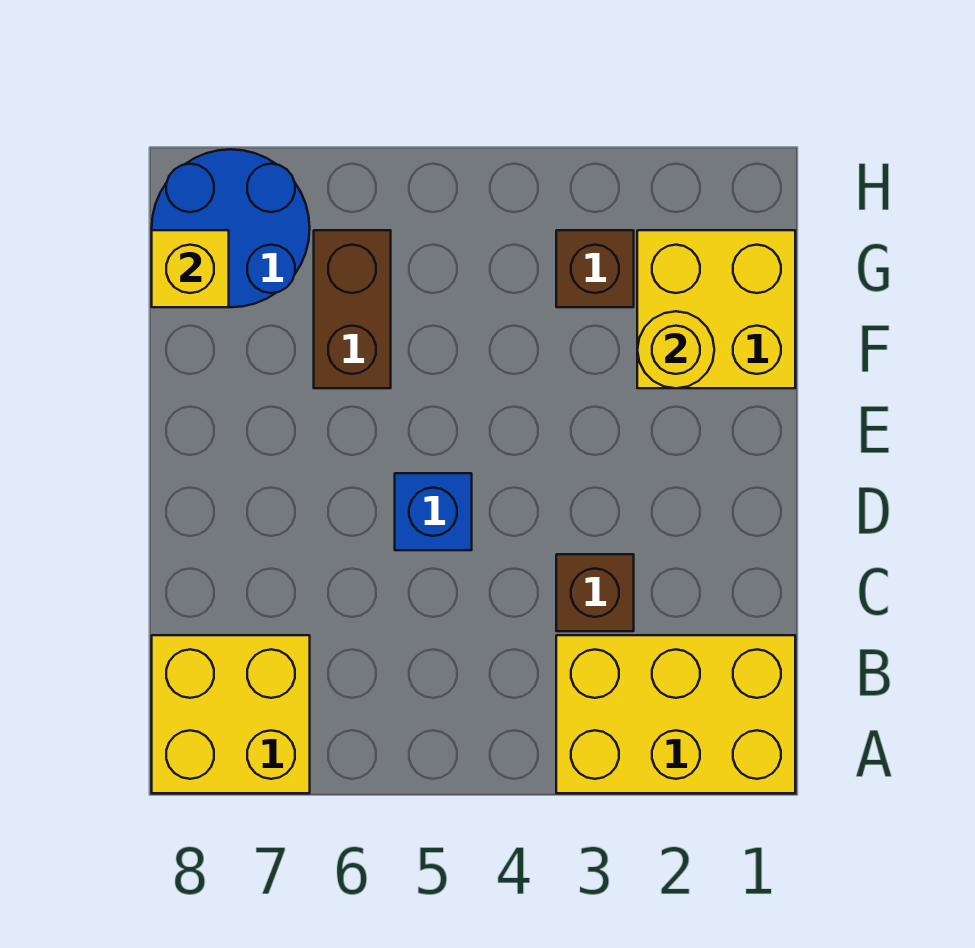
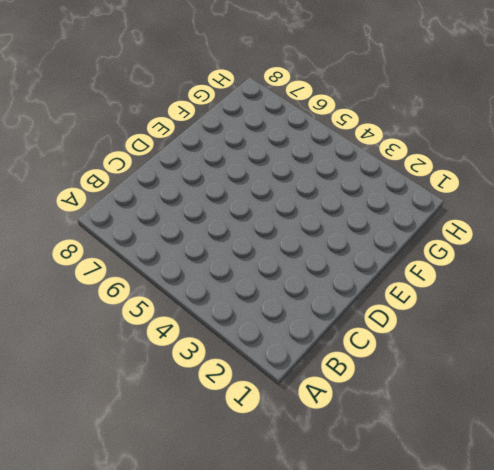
none -> yellow 2x3 brick [556,635,795,793]
none -> yellow 2x2 brick [152,635,310,793]

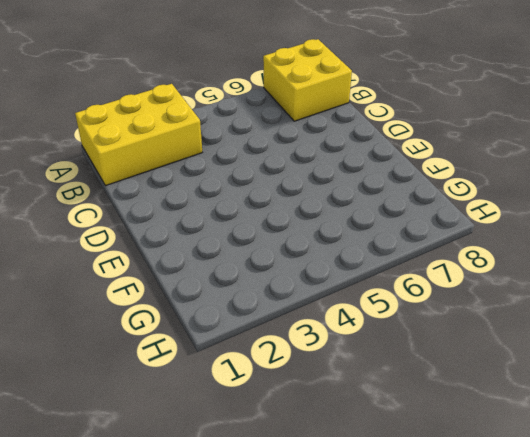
none -> brown 1x1 brick [556,554,634,631]
none -> blue 1x1 brick [395,473,472,550]

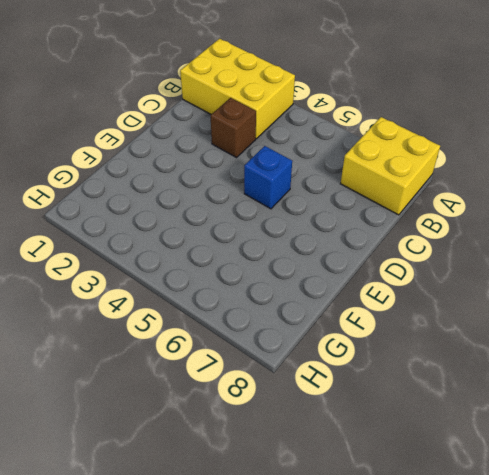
none -> yellow 2x2 brick [637,230,795,388]
none -> brown 1x2 brick [314,230,391,388]

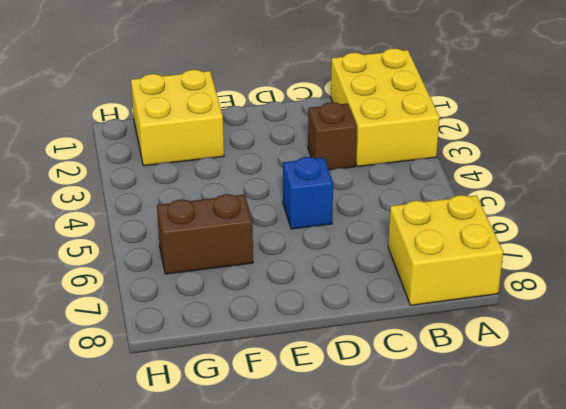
none -> brown 1x1 brick [556,230,634,307]
none -> blue 2x2 round brick [152,149,310,307]

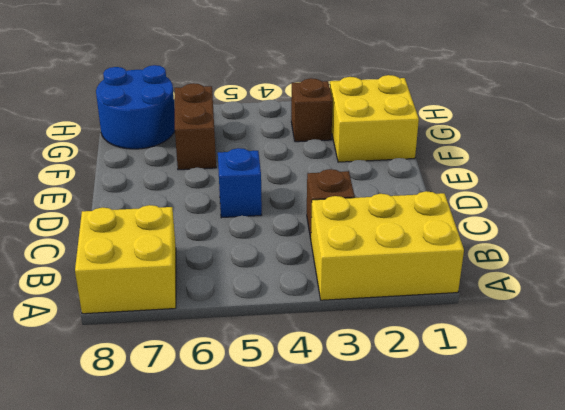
none -> yellow 1x1 round brick [637,311,714,388]
none -> yellow 1x1 brick [152,230,229,307]

